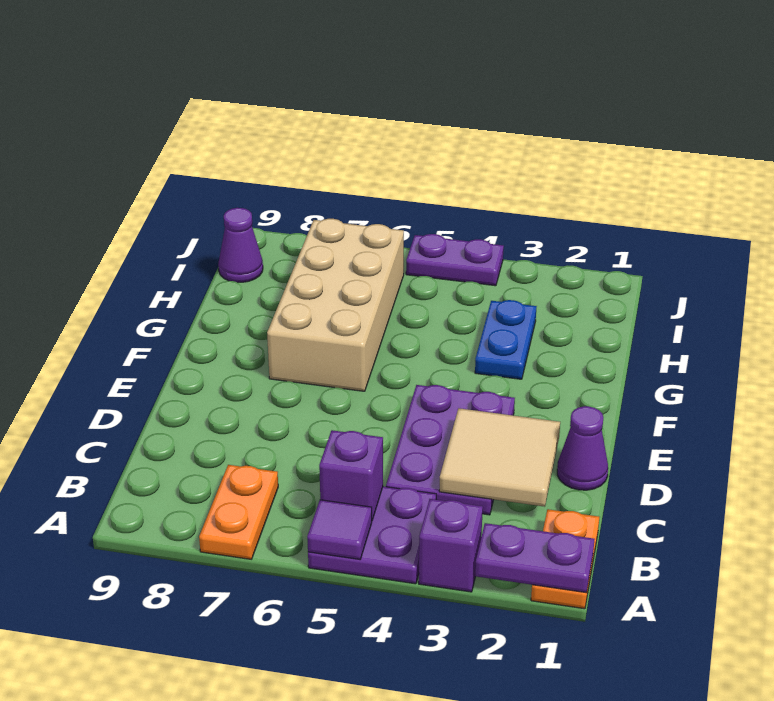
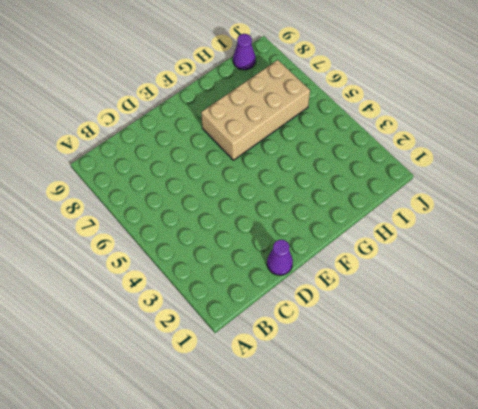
none -> orange 1x2 plate [531,509,599,609]
none -> purple 1x1 brick [419,499,483,592]
none -> purple 2x2 plate [308,486,436,584]

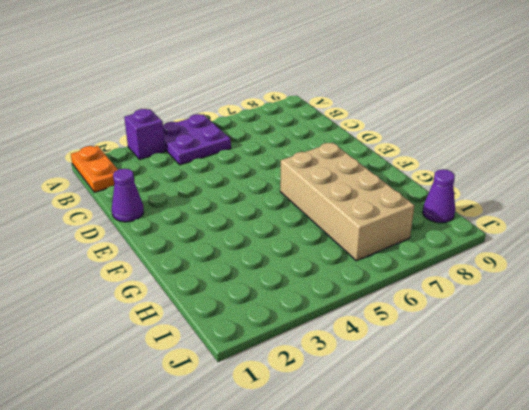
none -> orange 1x2 plate [199,465,278,559]
none -> purple 2x3 plate [386,385,515,515]
none -> blue 1x2 plate [475,300,537,379]

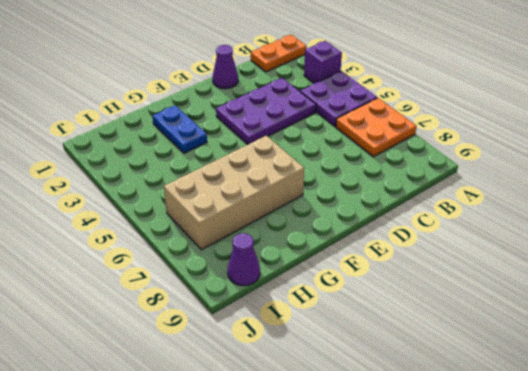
orange 2x2 plate [336,98,416,157] -> orange 1x2 plate [199,465,278,559]
blue 1x2 plate [153,105,207,153] -> blue 1x2 plate turned to [475,300,537,379]
none -> purple 1x2 plate [406,234,504,286]
none -> purple 1x2 plate [475,523,594,593]
none -> purple 1x1 tile [307,500,372,559]

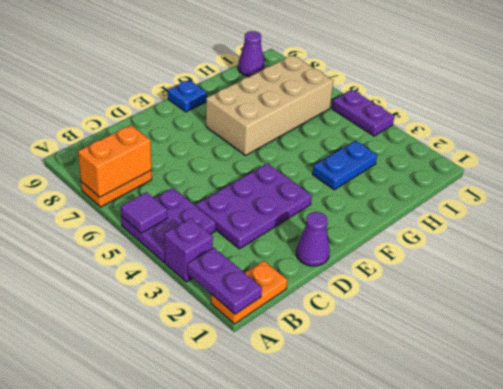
orange 1x2 brick [78,125,151,197] -> none
blue 1x1 plate [168,80,207,112] -> none
none -> purple 1x1 brick [319,430,383,520]
none -> tan 2x2 tile [439,408,560,507]

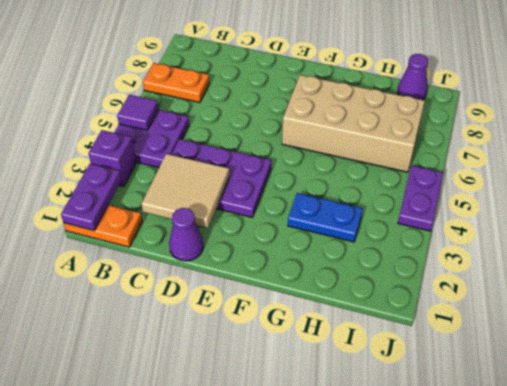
none -> purple 1x1 brick [319,430,383,520]

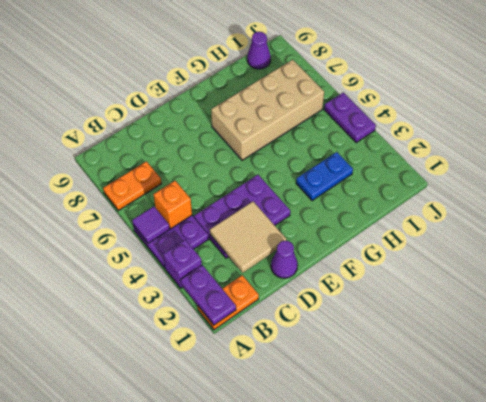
orange 1x1 brick [154,181,192,229] -> purple 1x1 brick [319,430,383,520]

